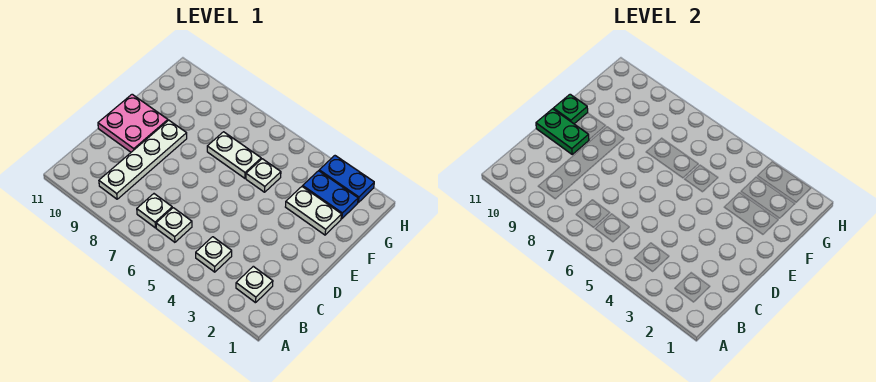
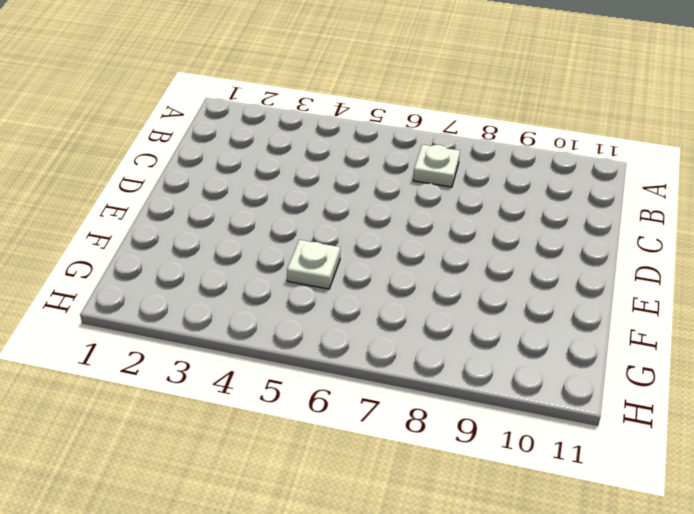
none -> white 1x1 plate [236,266,273,303]
none -> white 1x1 plate [196,237,232,272]
none -> white 1x1 plate [156,208,192,242]

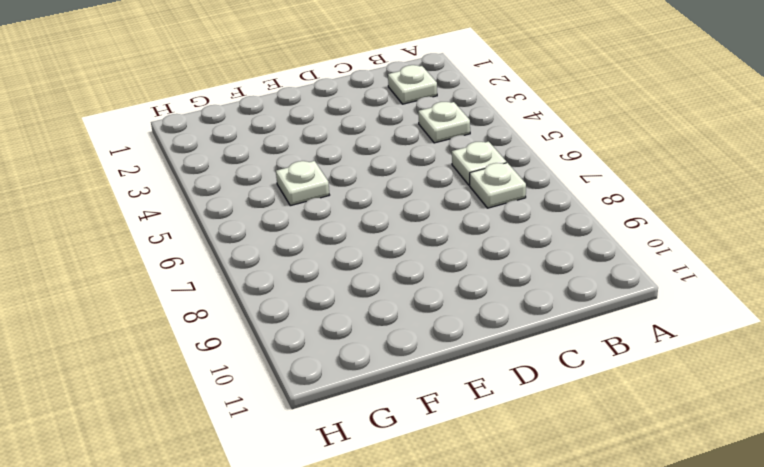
none -> white 1x4 plate [99,120,187,199]
none -> pink 2x2 plate [98,94,168,152]
none -> white 1x2 plate [286,187,342,235]

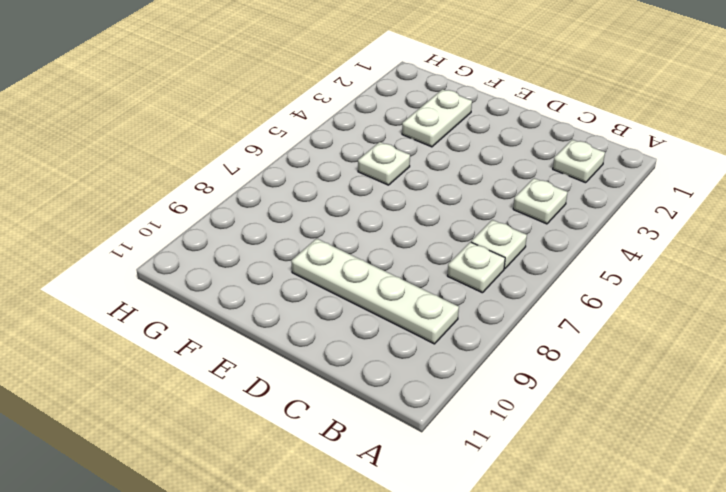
none -> pink 2x2 plate [98,94,168,152]
none -> white 1x2 plate [207,132,261,178]
none -> blue 1x2 plate [303,171,358,219]

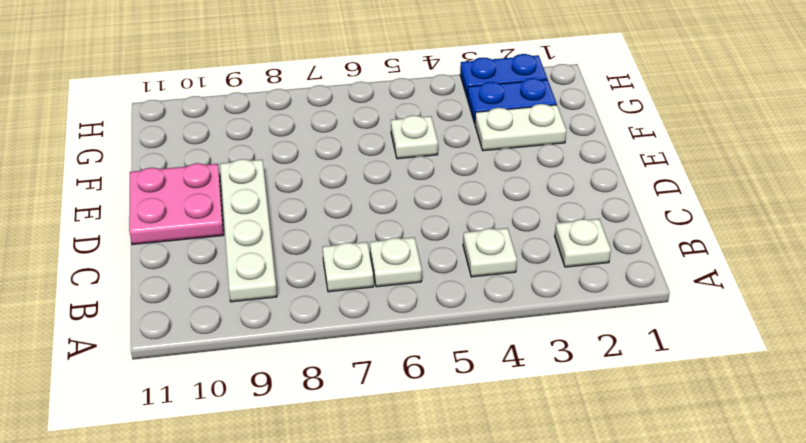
none -> white 1x2 plate [207,132,261,178]
none -> green 1x2 plate [536,109,589,154]
none -> green 1x1 plate [554,94,588,124]

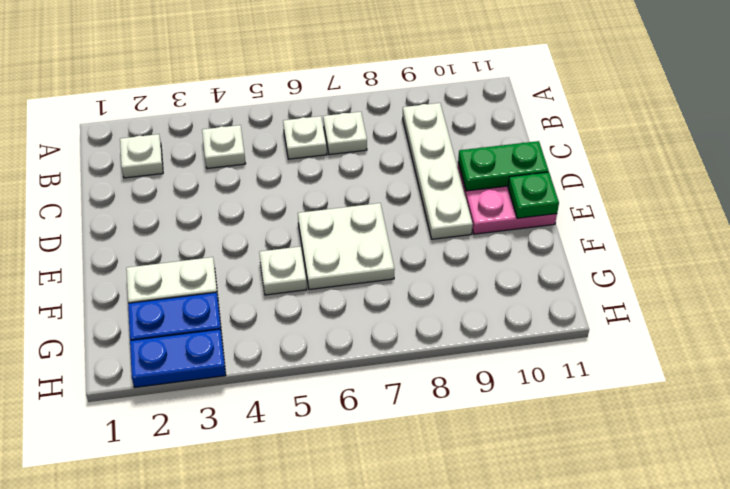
white 2x2 plate [298,203,395,290] -> white 1x2 plate [207,132,261,178]

